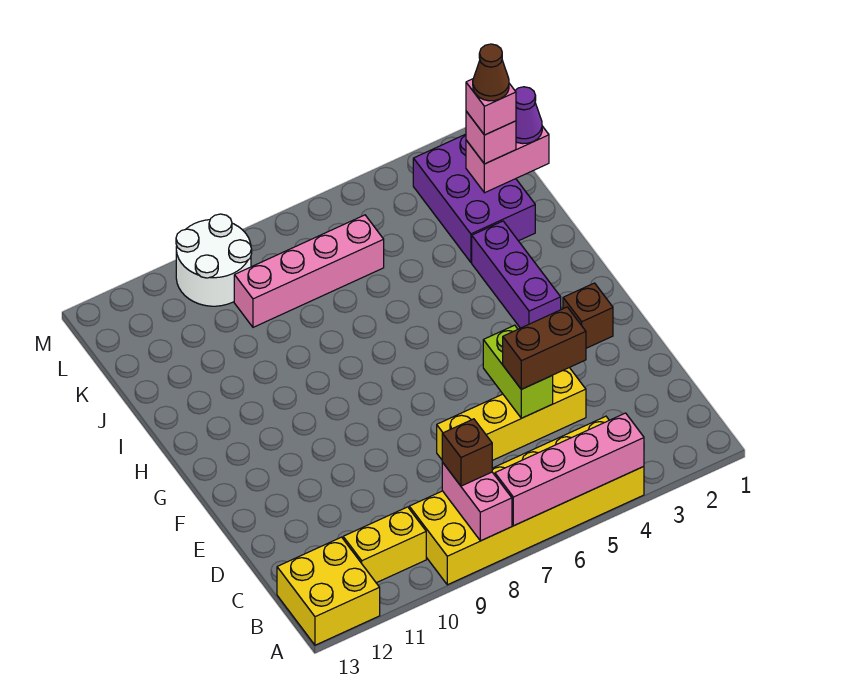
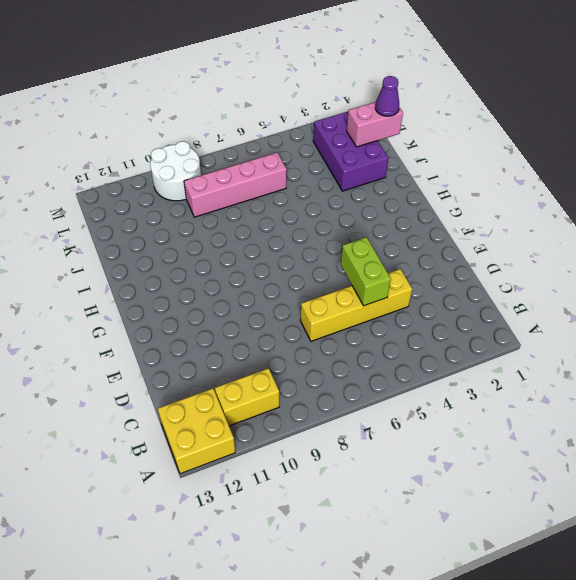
none -> yellow 2x6 brick [409,416,644,585]
none -> brown 1x1 brick [563,283,613,348]
none -> purple 1x3 brick [472,221,561,328]

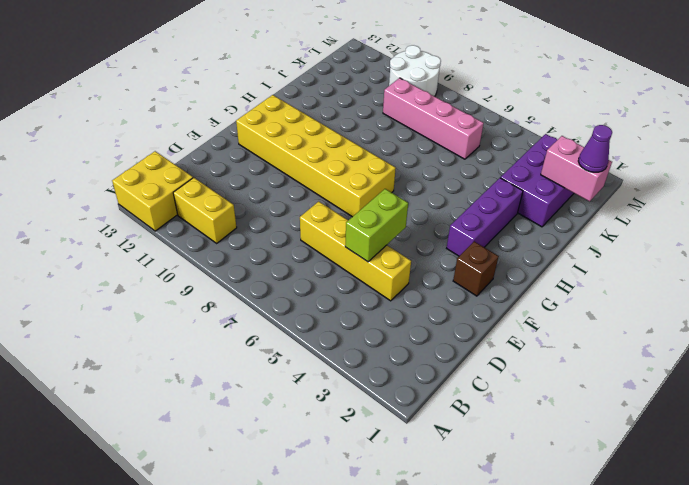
yellow 2x6 brick [236,95,396,217] -> yellow 2x6 brick moved to [409,416,644,585]
none -> pink 1x4 brick [495,413,644,526]
none -> pink 1x2 brick [442,462,512,541]
none -> brown 1x1 brick [442,419,492,486]

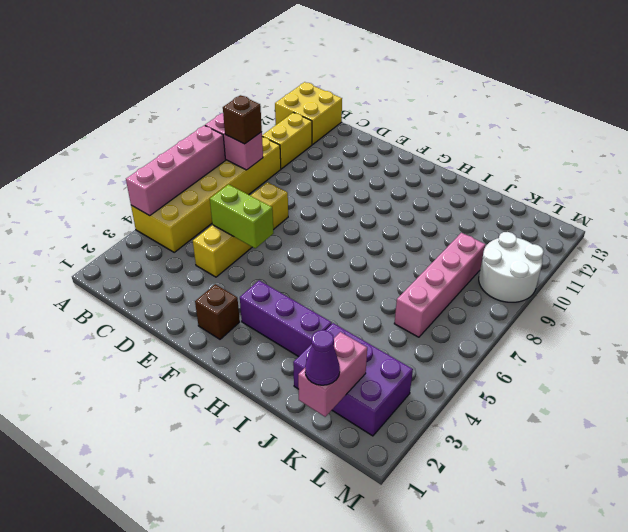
none -> brown 1x2 brick [503,307,586,389]
none -> pink 1x1 brick [466,111,516,164]
none -> pink 1x1 brick [466,79,516,135]

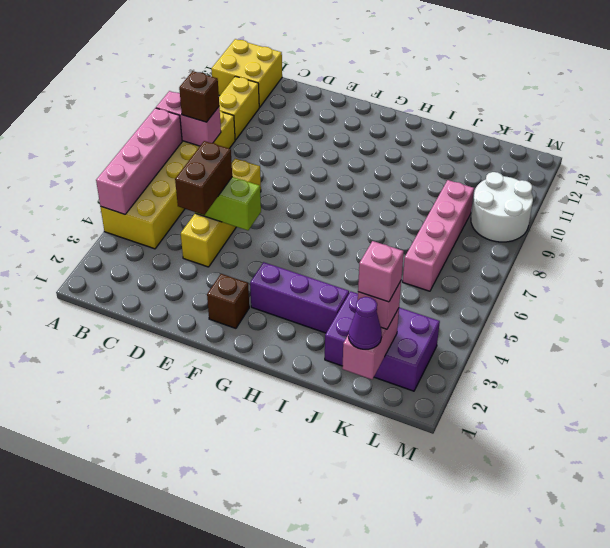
none -> brown 1x1 cone [473,44,509,101]

